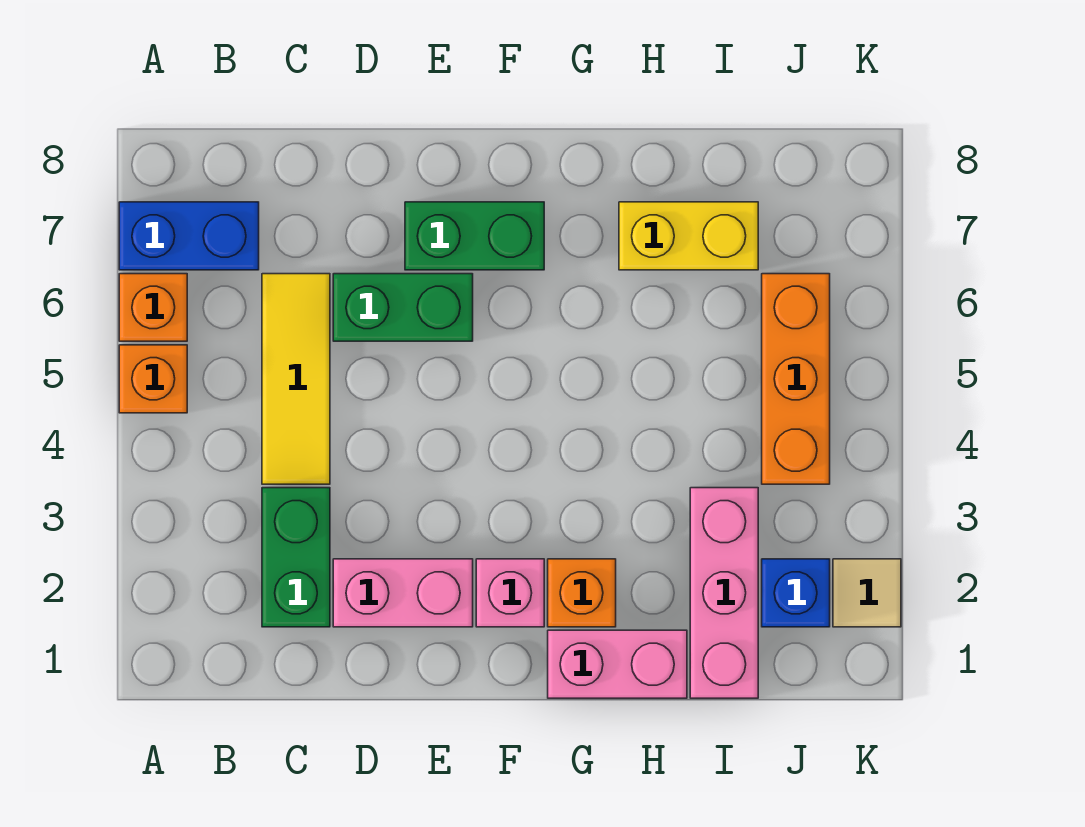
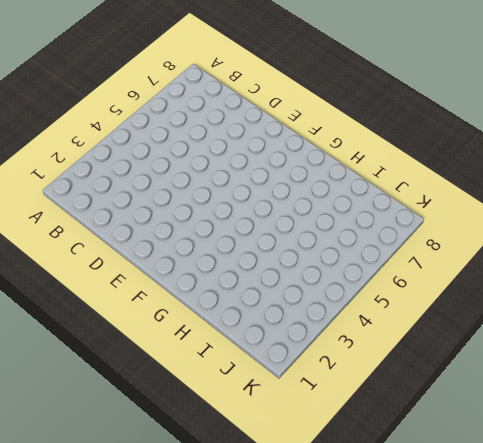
none -> orange 1x1 brick [119,345,187,413]
none -> orange 1x1 brick [119,274,187,341]
none -> blue 1x2 brick [119,202,259,270]

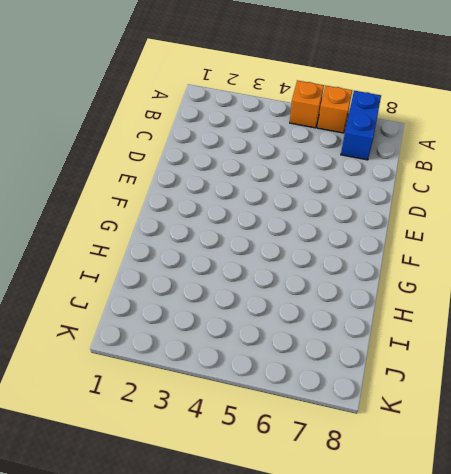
none -> green 1x2 brick [262,488,330,627]
none -> yellow 1x3 tile [262,274,330,484]
none -> pink 1x2 brick [333,559,473,627]

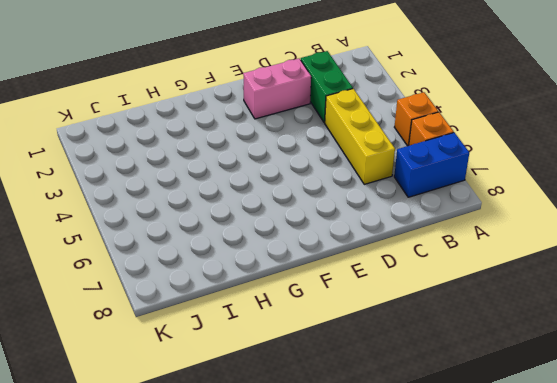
yellow 1x3 brick [325,89,395,184] -> yellow 1x3 tile [262,274,330,484]
none -> green 1x2 brick [333,274,473,341]
none -> green 1x2 brick [405,202,544,270]
none -> pink 1x1 brick [476,559,544,627]

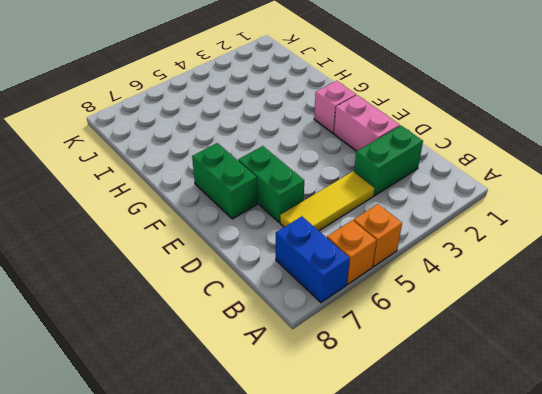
none -> pink 1x2 brick [548,630,687,698]
none -> orange 1x1 brick [548,559,616,627]
none -> yellow 1x2 brick [619,202,758,270]

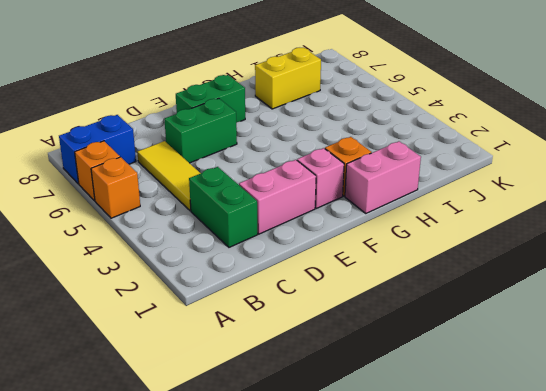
none -> pink 1x3 brick [690,488,758,698]
none -> blue 1x1 brick [762,559,830,627]
none -> orange 1x3 brick [762,274,830,484]

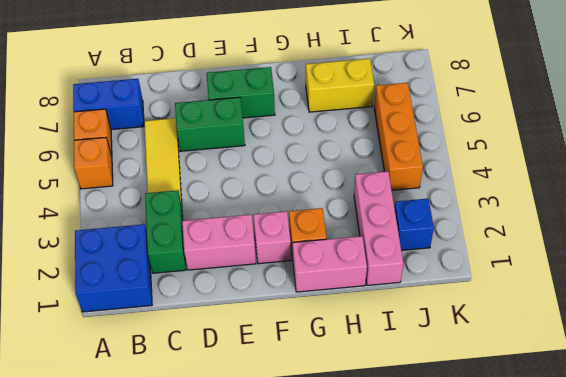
blue 2x2 brick [75,224,152,312] -> none
none -> tan 1x1 tile [833,559,901,627]

